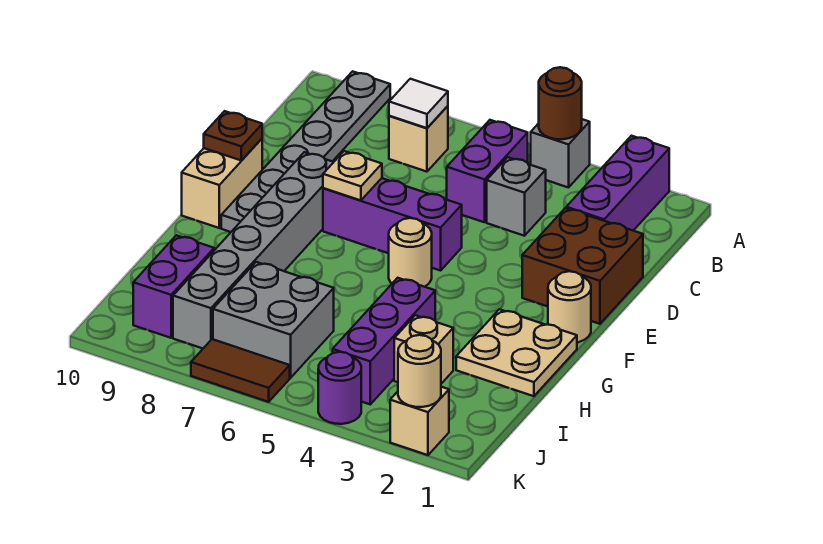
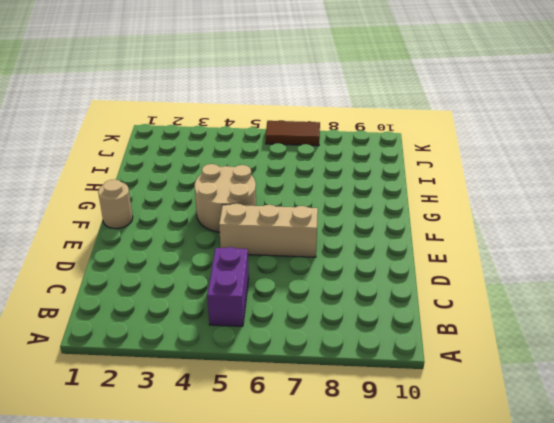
tan 1x3 brick [219,204,318,257] -> purple 1x3 brick [323,178,462,271]
tan 2x2 round brick [195,164,256,232] -> tan 1x1 round brick [389,218,432,287]
none -> purple 1x3 brick [566,136,669,231]
none -> grey 1x1 brick [531,119,590,188]
none -> grey 1x6 plate [221,71,390,232]

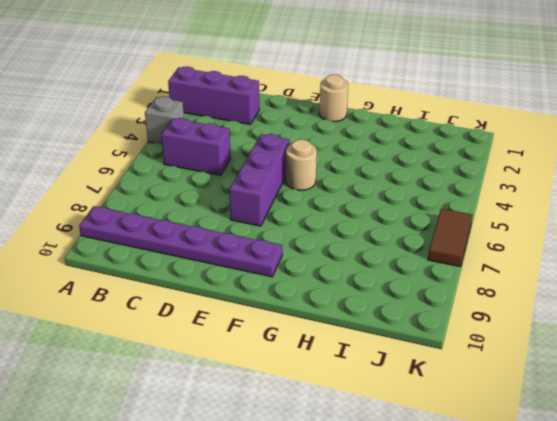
purple 1x6 plate [79,206,282,277] -> grey 1x6 plate [221,71,390,232]
none -> tan 1x1 brick [389,106,448,172]
none -> grey 1x1 brick [487,157,546,236]
none -> brown 2x2 brick [522,208,643,324]

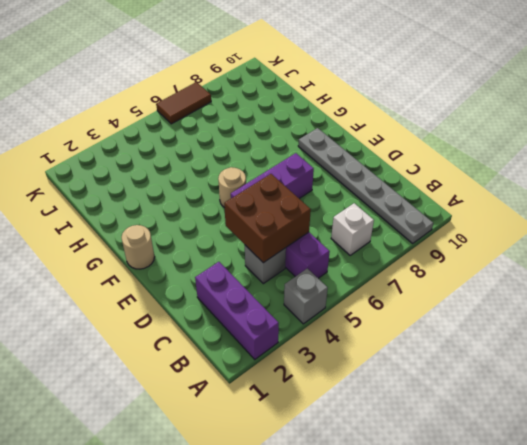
white 1x1 brick [331,203,374,255] -> tan 1x1 brick [389,106,448,172]
brown 2x2 brick [224,174,311,263] -> brown 2x2 brick moved to [522,208,643,324]
none -> grey 1x6 brick [173,152,333,348]
none -> tan 1x2 brick [182,139,262,228]
none -> tan 2x2 plate [456,309,577,396]

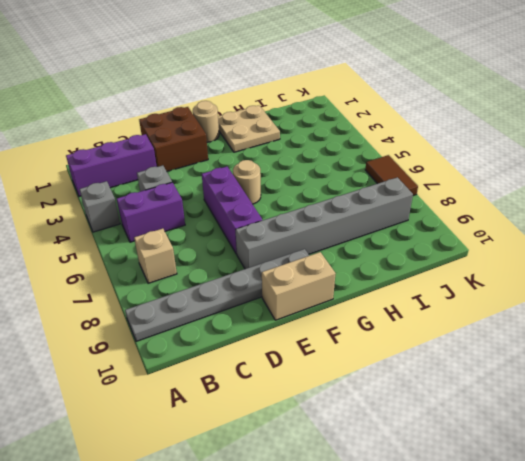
none -> purple 1x3 brick [333,278,435,404]
none -> tan 1x1 brick [394,315,453,384]
none -> grey 2x2 brick [213,262,334,378]

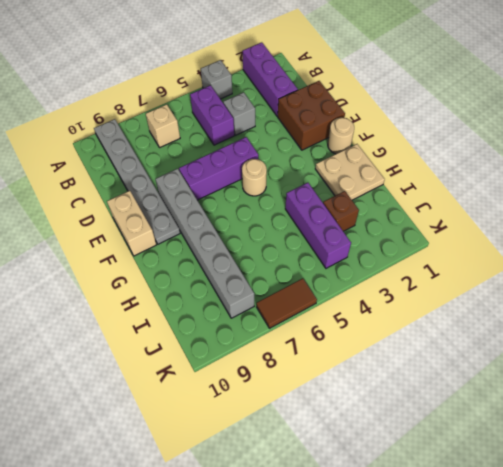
brown 1x1 brick [323,191,359,231] -> tan 1x1 brick [394,315,453,384]
none -> grey 2x2 brick [213,262,334,378]
none -> purple 1x2 brick [133,235,214,338]
none -> tan 1x1 brick [390,387,449,455]

